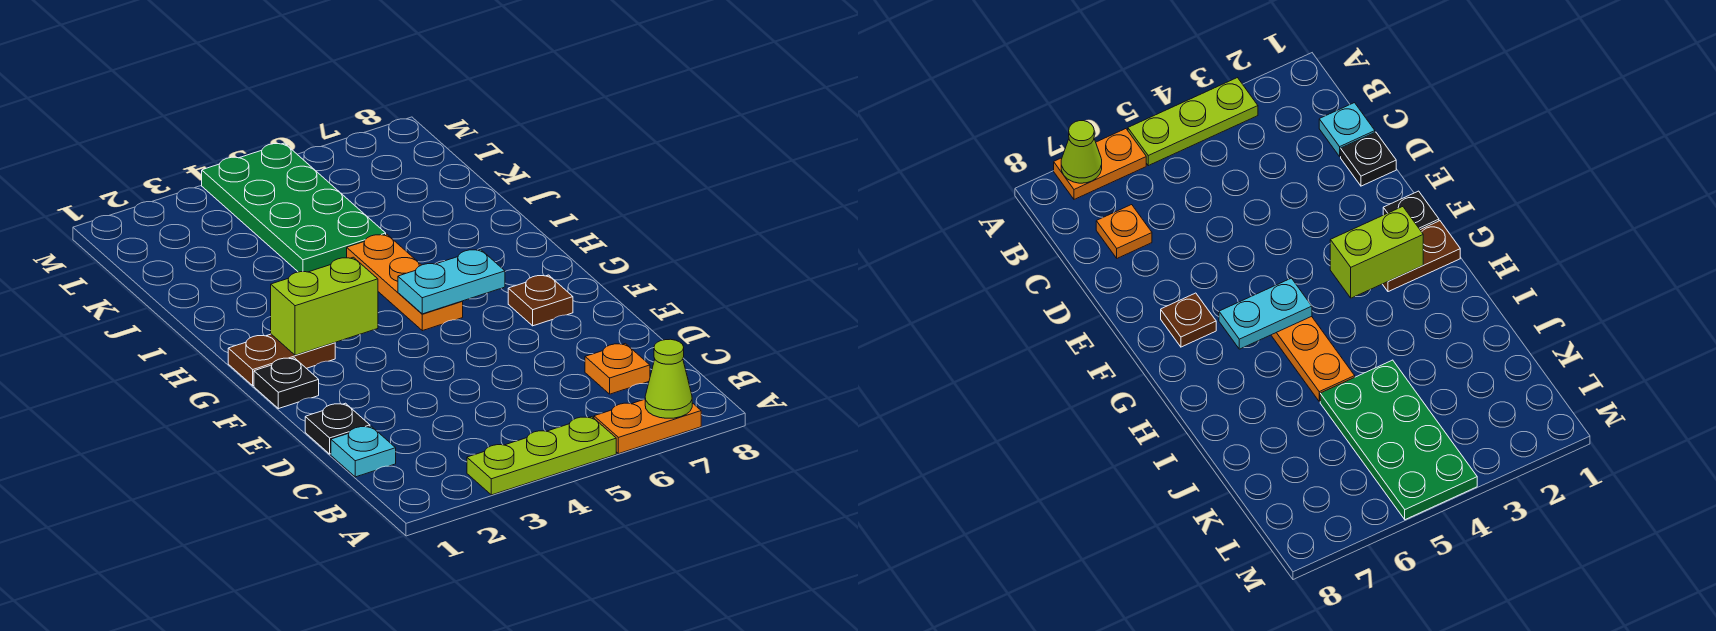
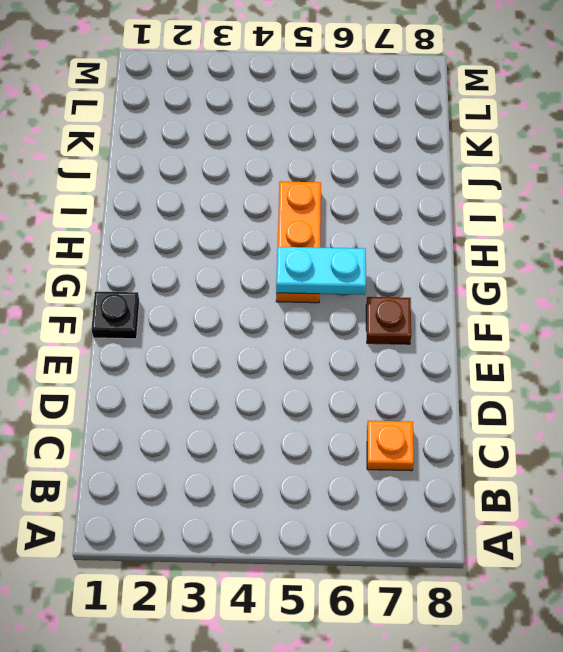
none -> lime 1x3 plate [467,417,616,495]
none -> orange 1x2 plate [594,399,701,454]
none -> cyan 1x1 plate [331,426,396,477]

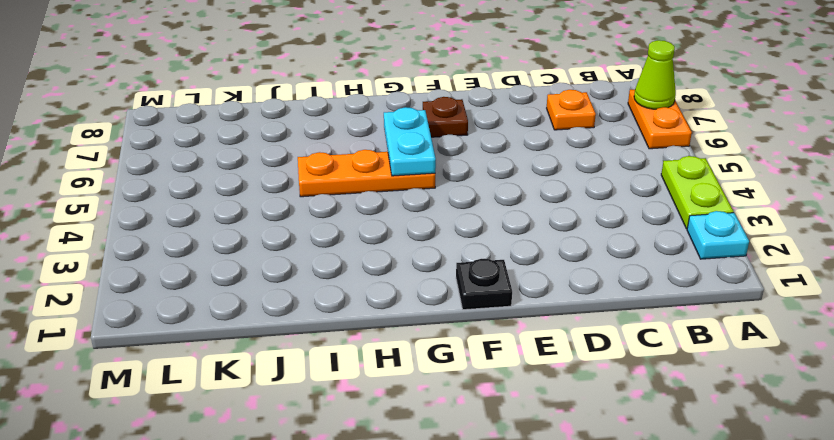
cyan 1x1 plate [687,211,749,259] -> cyan 1x1 plate moved to [331,426,396,477]
lime 1x2 plate [661,156,733,229] -> lime 1x3 plate [467,417,616,495]
none -> black 1x1 plate [305,403,370,454]
none -> brown 1x2 plate [228,334,335,386]
none -> green 2x4 plate [202,143,386,272]

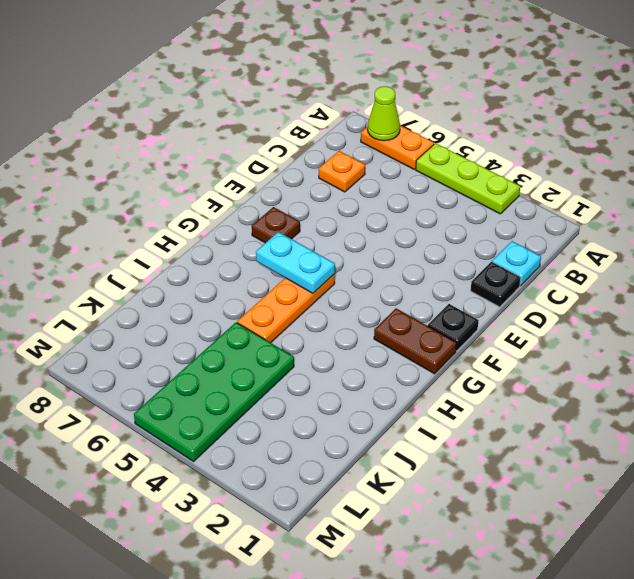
none -> lime 1x2 brick [271,257,378,355]

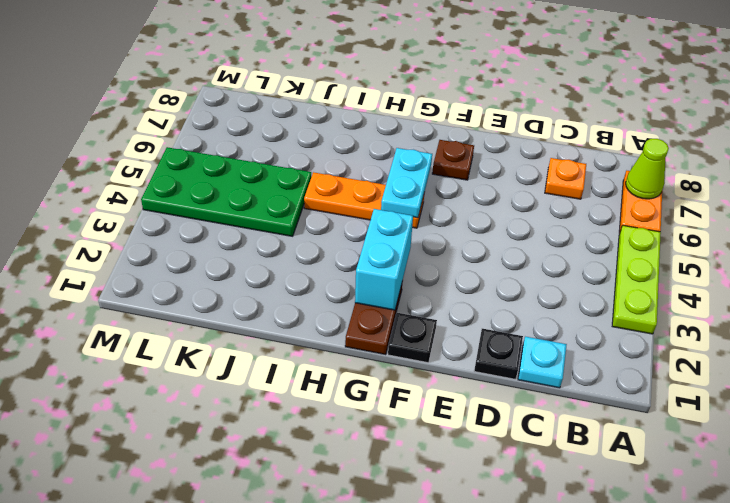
cyan 1x2 brick [355,209,413,310] -> lime 1x2 brick [271,257,378,355]

